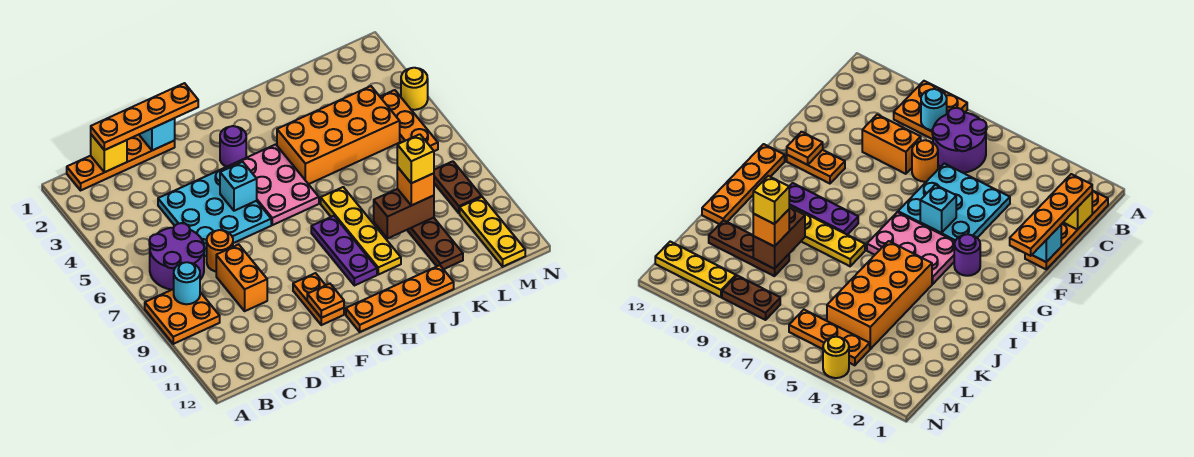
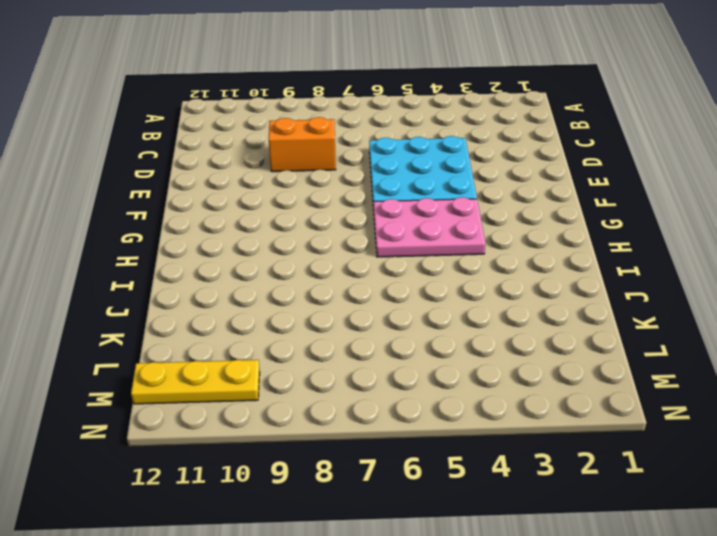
none -> orange 2x2 plate [145,289,220,344]
none -> orange 1x4 plate [67,135,175,190]
none -> purple 2x2 round brick [149,223,204,290]

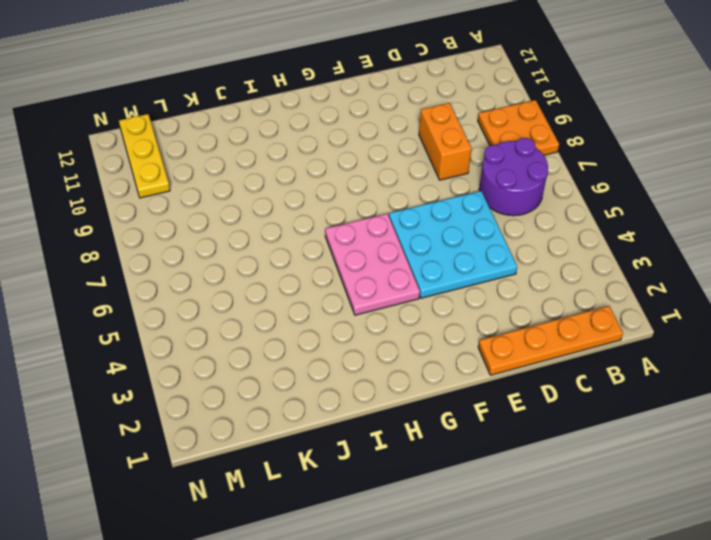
none -> orange 1x1 round brick [207,230,233,271]
none -> orange 1x2 plate [293,273,344,325]
none -> purple 1x1 round brick [220,126,246,167]

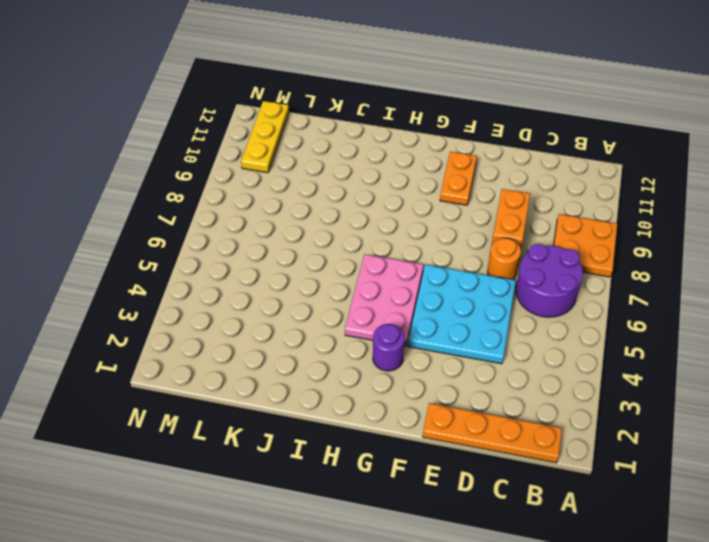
none -> orange 1x4 plate [346,265,454,332]
none -> purple 1x3 plate [311,216,377,286]
none -> orange 2x4 brick [277,86,400,184]

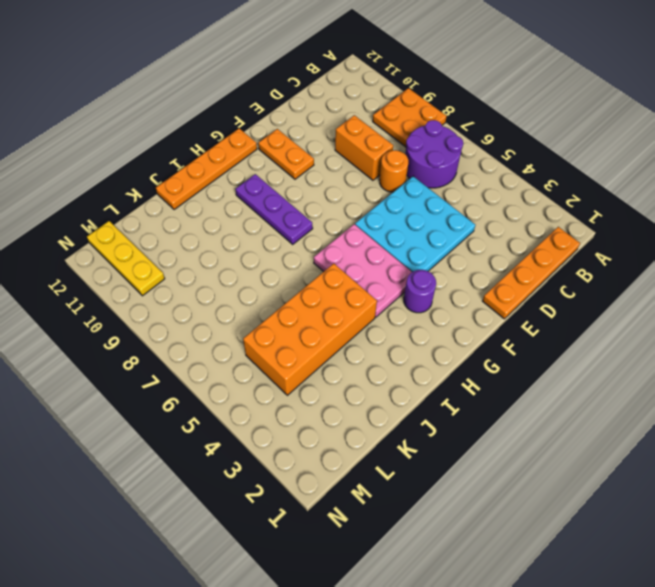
none -> yellow 1x4 plate [321,187,401,275]
none -> brown 1x3 plate [407,218,463,269]
none -> orange 1x3 plate [380,90,438,151]

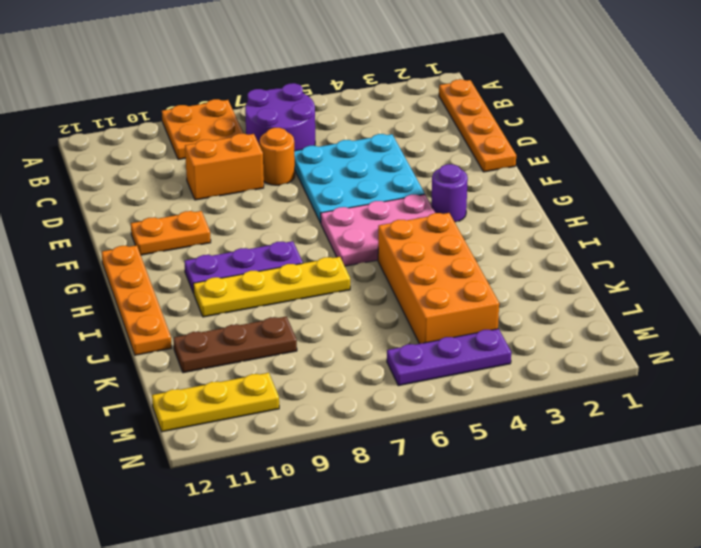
purple 1x3 plate [387,329,511,386] -> orange 1x3 plate [380,90,438,151]
none -> brown 1x2 plate [434,161,482,213]
none -> yellow 1x1 round brick [401,68,428,110]
none -> cyan 1x1 round brick [174,262,200,304]

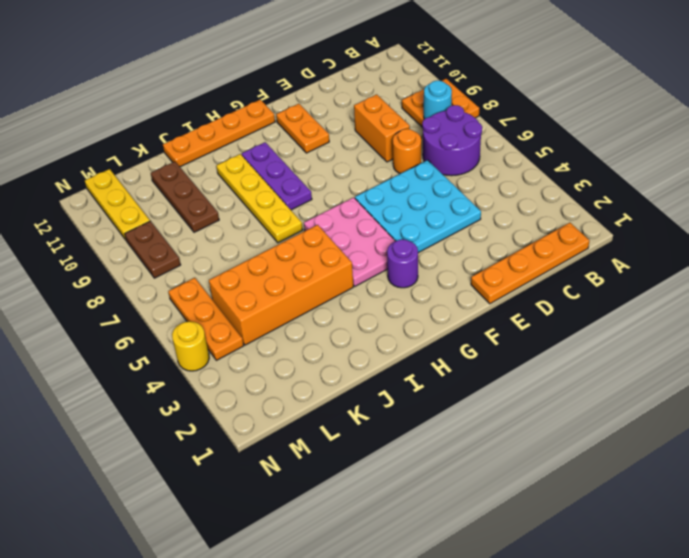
none -> yellow 1x1 brick [91,135,127,172]
none -> cyan 1x1 brick [139,118,175,150]
none -> cyan 1x1 brick [220,162,257,211]

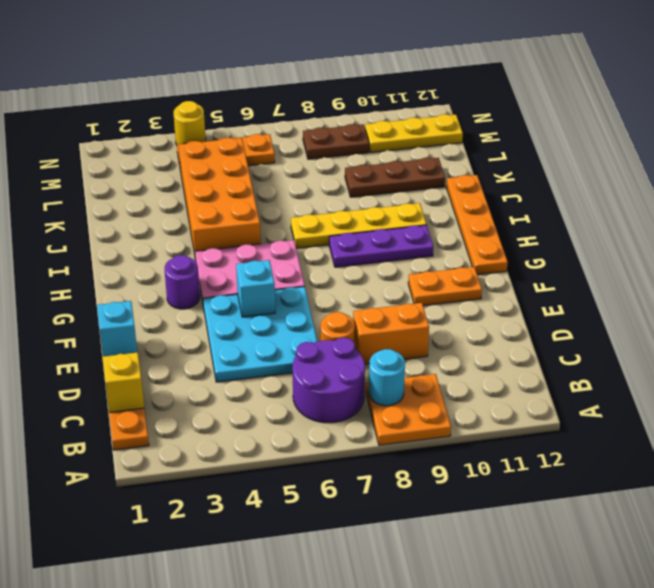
none -> orange 1x1 plate [307,284,344,318]
none -> brown 1x2 brick [374,189,434,239]
none -> orange 1x4 plate [91,83,198,150]

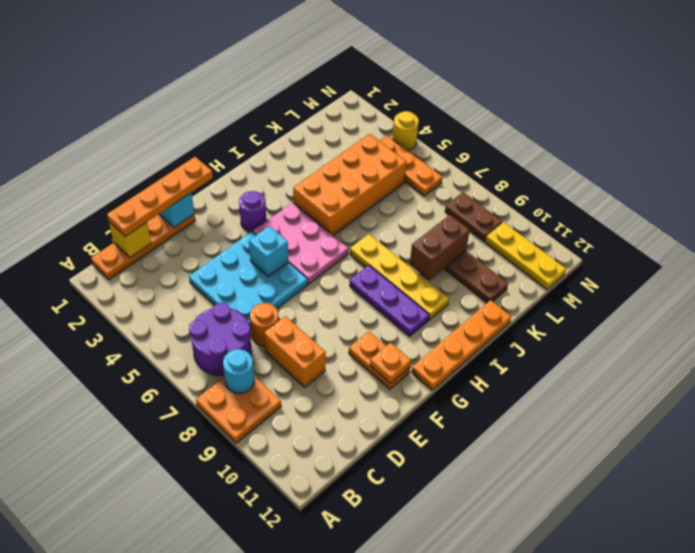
none -> orange 1x1 brick [397,167,434,206]
none -> yellow 1x1 brick [397,134,434,183]

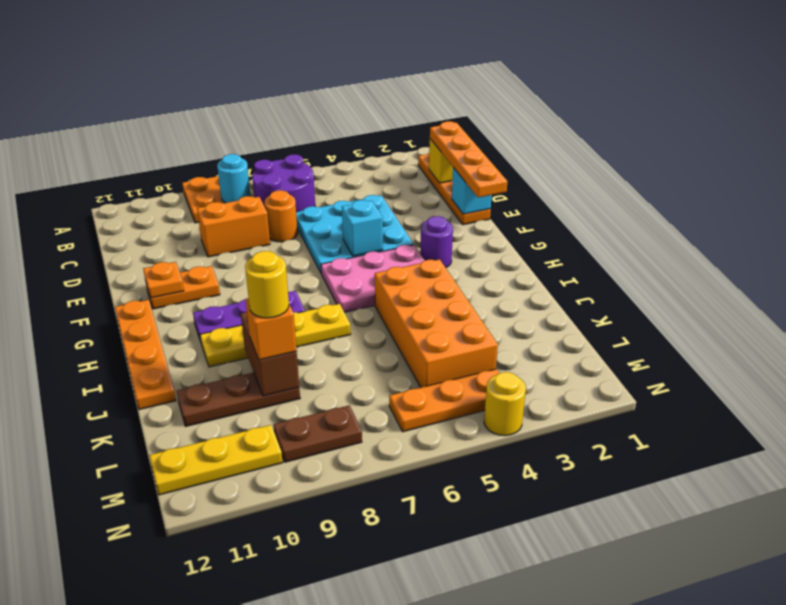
yellow 1x1 round brick [245,251,289,318] -> yellow 1x1 brick [397,134,434,183]

